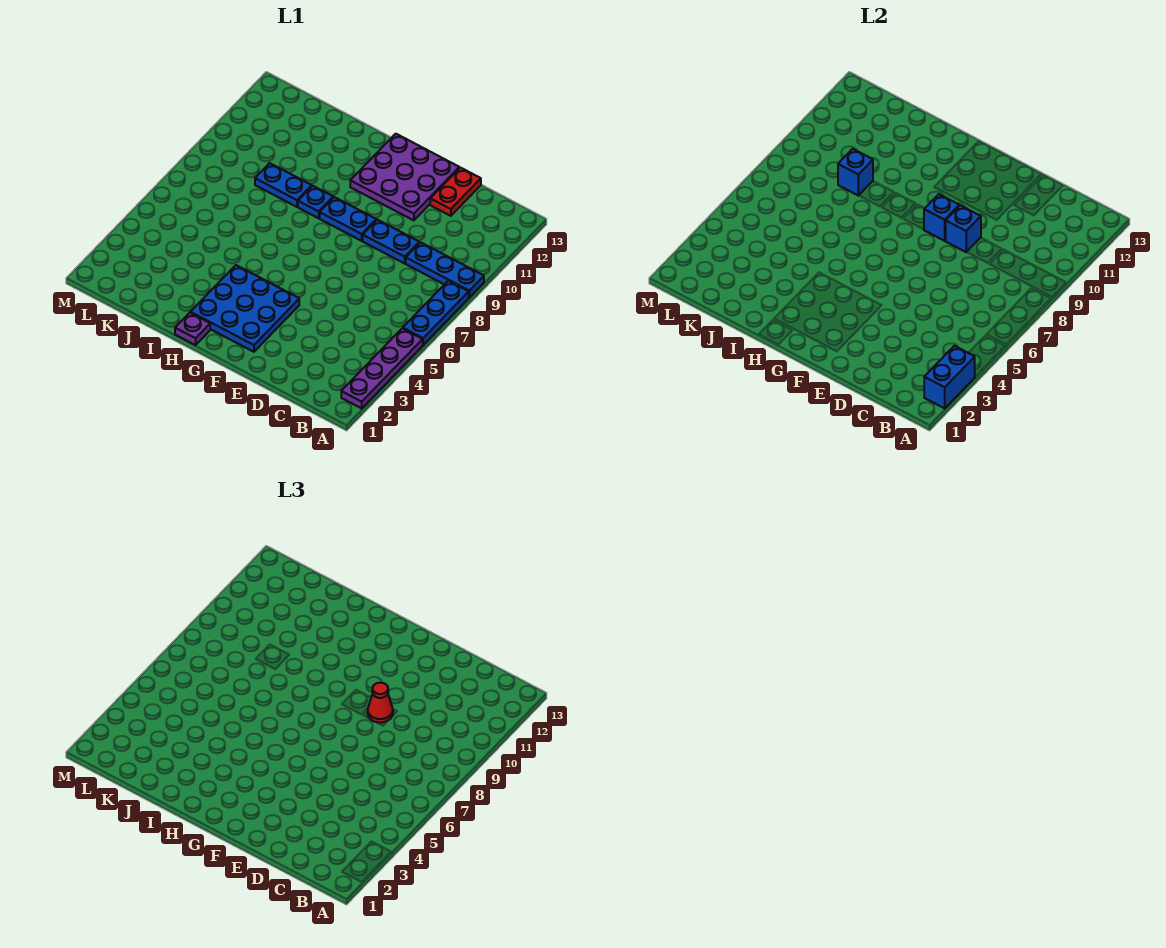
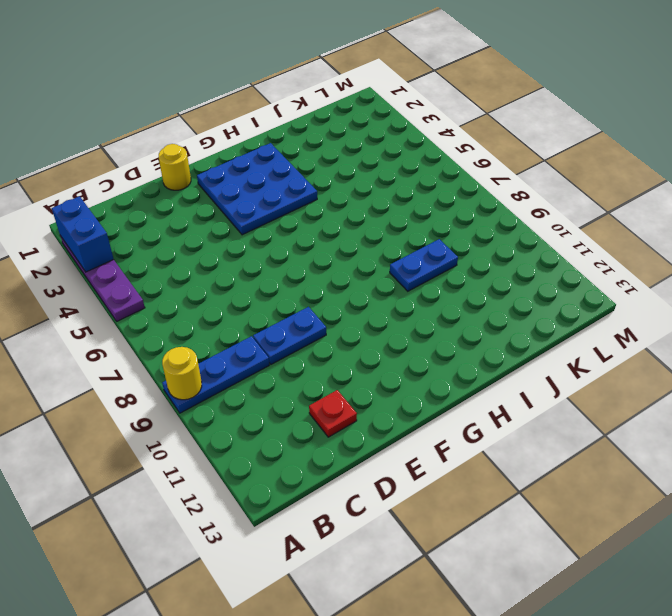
yellow 1x1 round brick [162,347,202,400] -> none
red 1x1 plate [309,390,357,437] -> red 1x2 plate [430,168,481,216]
yellow 1x1 round brick [159,144,191,190] -> none
none -> blue 1x3 plate [403,281,469,345]
none -> purple 3x3 plate [350,134,459,220]
none -> blue 1x2 plate [320,197,376,241]

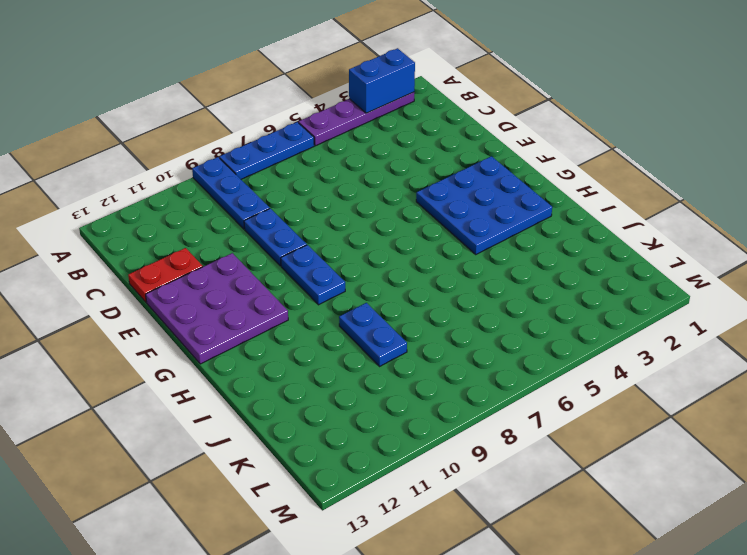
none -> purple 1x1 plate [175,313,210,345]
none -> blue 1x1 plate [298,186,333,218]
none -> blue 1x1 brick [946,205,981,252]

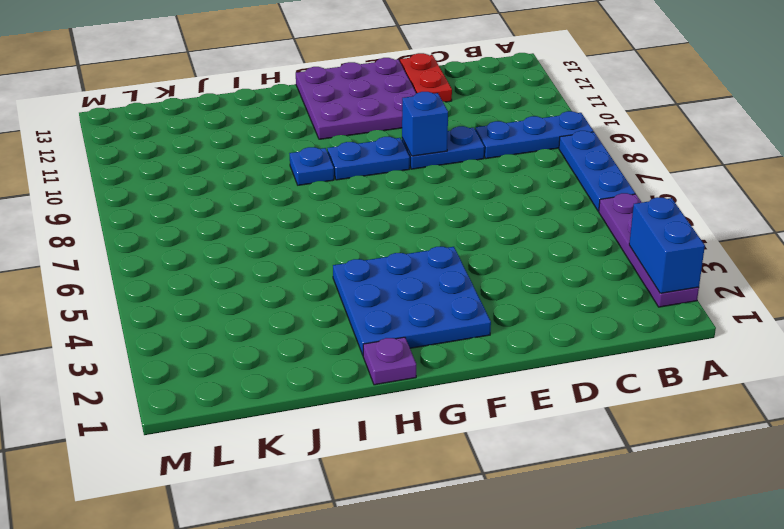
none -> blue 1x2 plate [255,163,312,207]
none -> blue 1x1 brick [924,194,959,241]
none -> blue 1x1 brick [838,149,873,196]

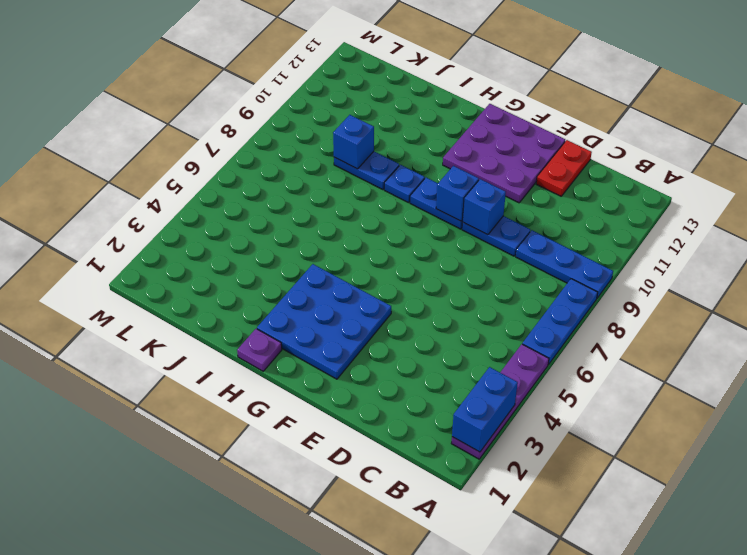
none -> red 1x1 cone [368,683,393,723]

